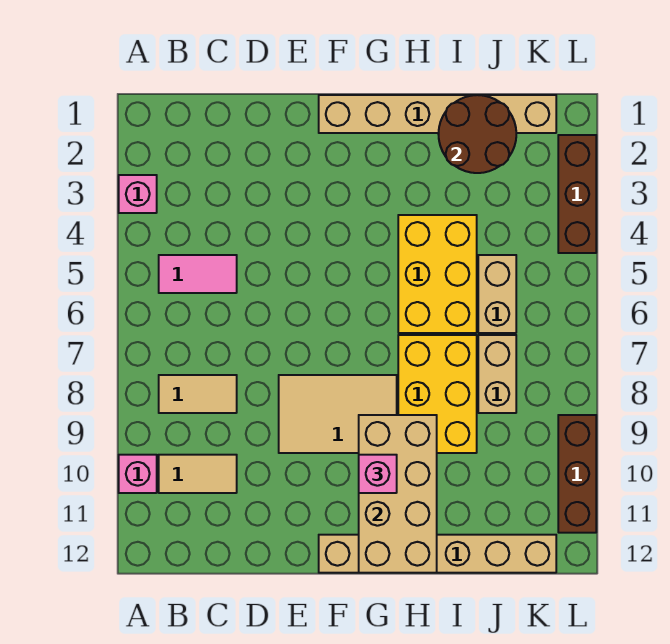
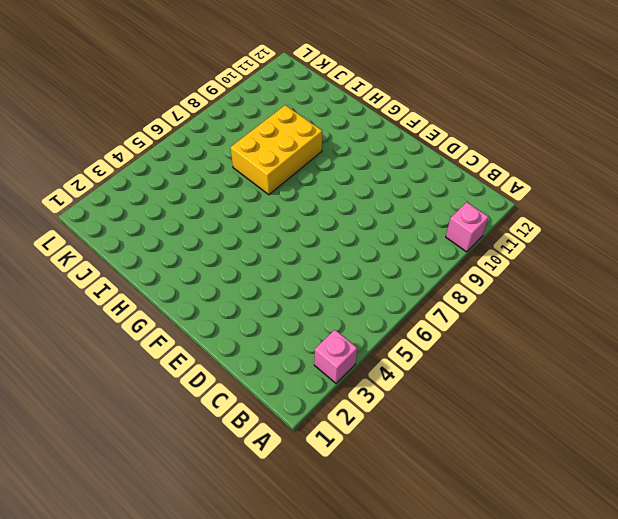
none -> pink 1x2 tile [159,255,237,293]
none -> tan 1x2 tile [159,375,237,413]
none -> tan 1x2 tile [159,455,237,493]

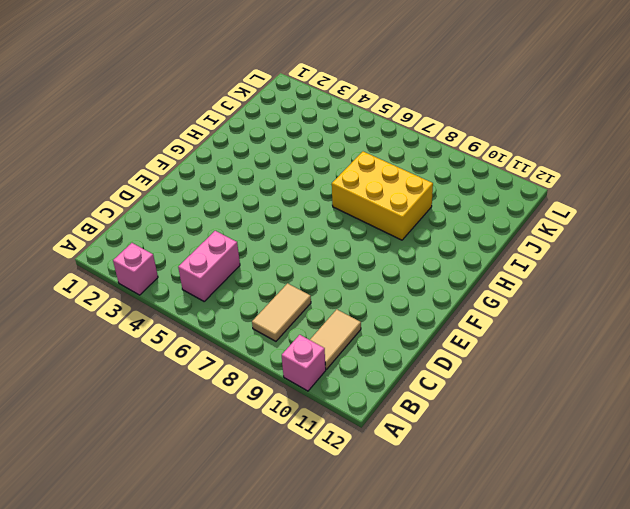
pink 1x2 brick [178,231,240,301] -> pink 1x2 tile [159,255,237,293]
none -> tan 2x3 tile [279,375,397,453]
none -> tan 1x6 brick [319,95,556,133]
none -> tan 1x6 brick [319,535,556,573]

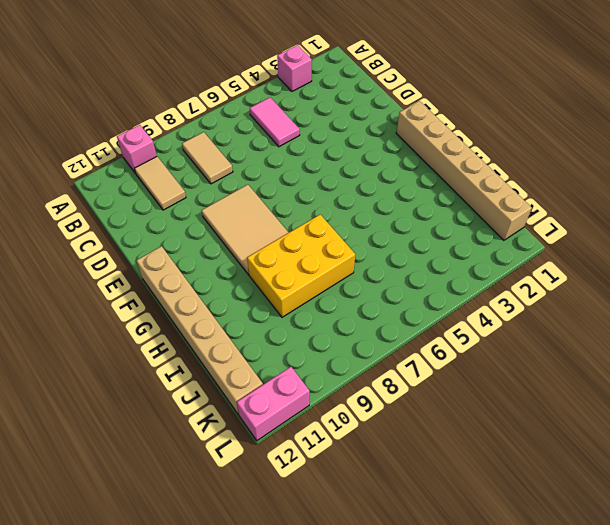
pink 1x2 brick [237,367,310,441] -> brown 1x3 brick [558,415,596,533]
none -> yellow 2x3 brick [398,215,477,333]
none -> tan 1x2 brick [478,255,516,333]
none -> tan 1x2 brick [478,335,516,413]

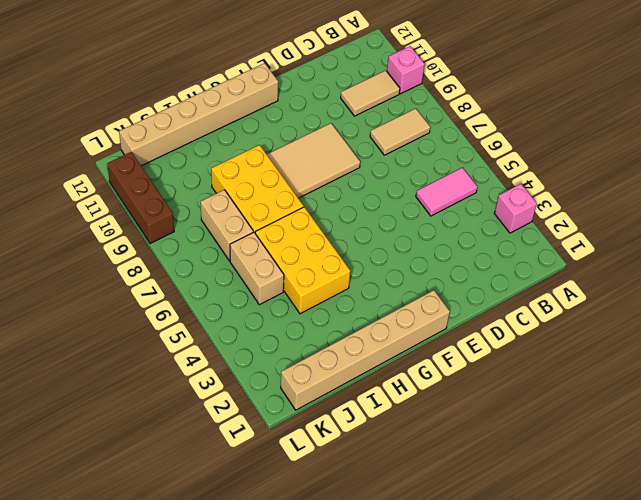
none -> brown 1x3 brick [558,135,596,253]
none -> tan 2x4 brick [359,415,437,573]
none -> brown 2x2 round brick [438,95,516,173]

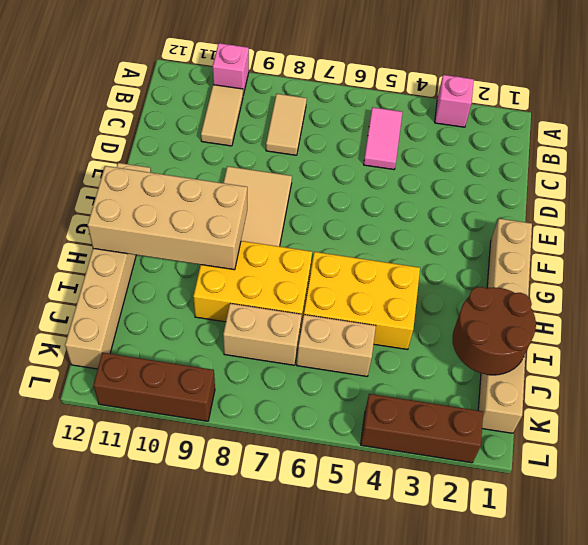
none -> pink 1x1 brick [359,455,397,493]

